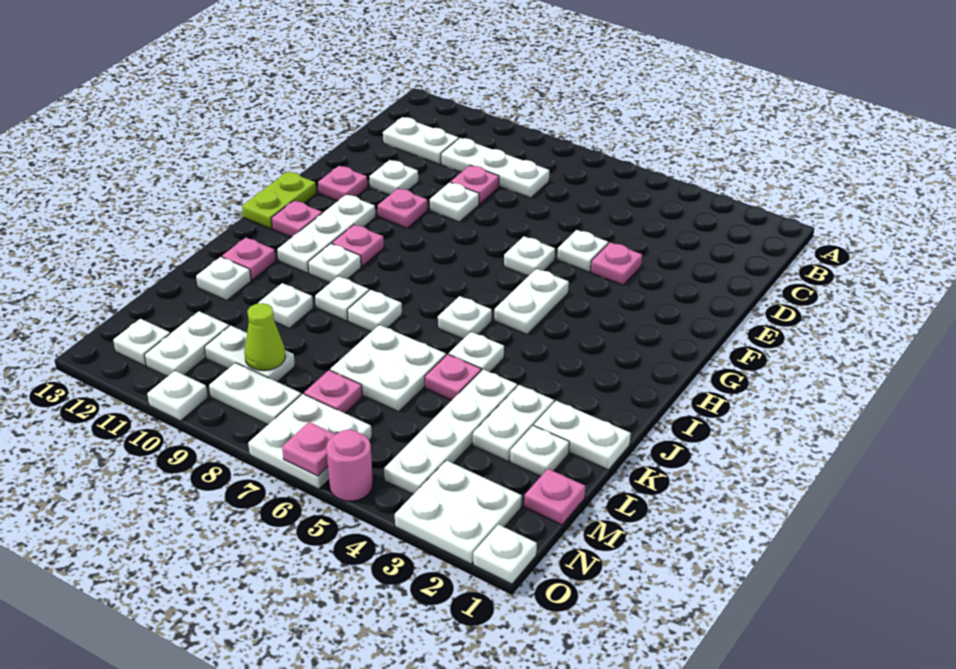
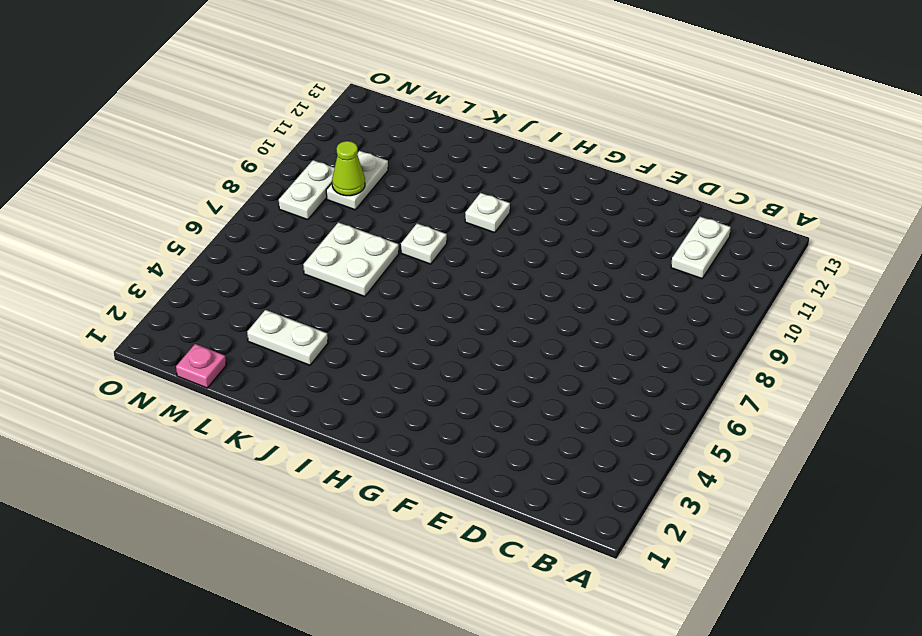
none -> white 1x3 plate [441,138,549,198]
none -> pink 1x1 plate [451,165,499,204]
none -> pink 1x1 plate [591,242,642,285]
none -> white 1x1 plate [557,230,608,272]

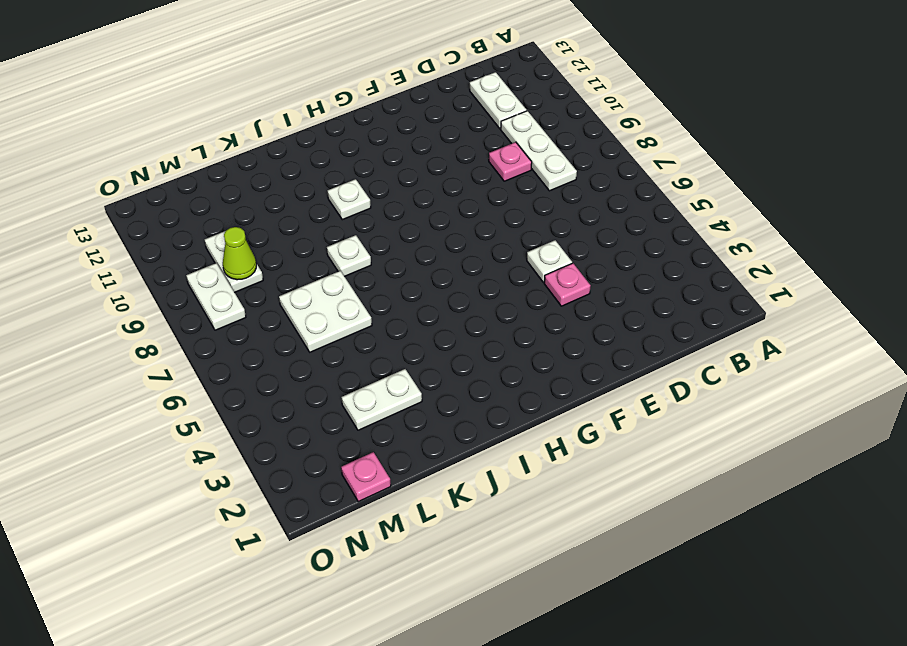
none -> white 1x1 plate [430,182,479,222]
none -> white 1x1 plate [369,160,418,195]
none -> white 1x1 plate [504,236,555,276]
none -> pink 1x1 plate [378,188,428,228]

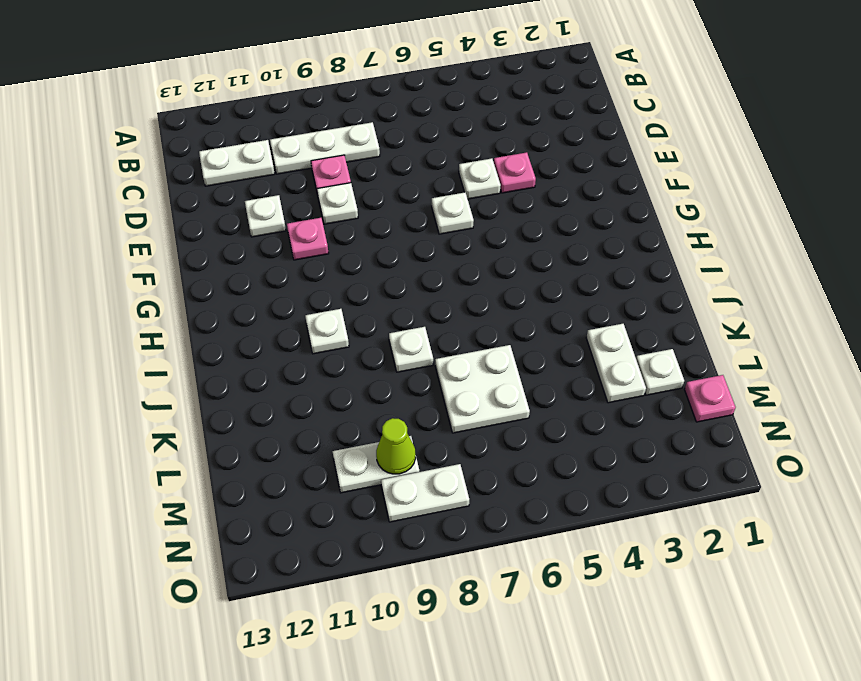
none -> pink 1x1 plate [318,166,368,201]
none -> white 1x2 plate [494,269,569,334]
none -> white 1x3 plate [277,194,376,273]
none -> lime 1x2 plate [242,172,316,229]

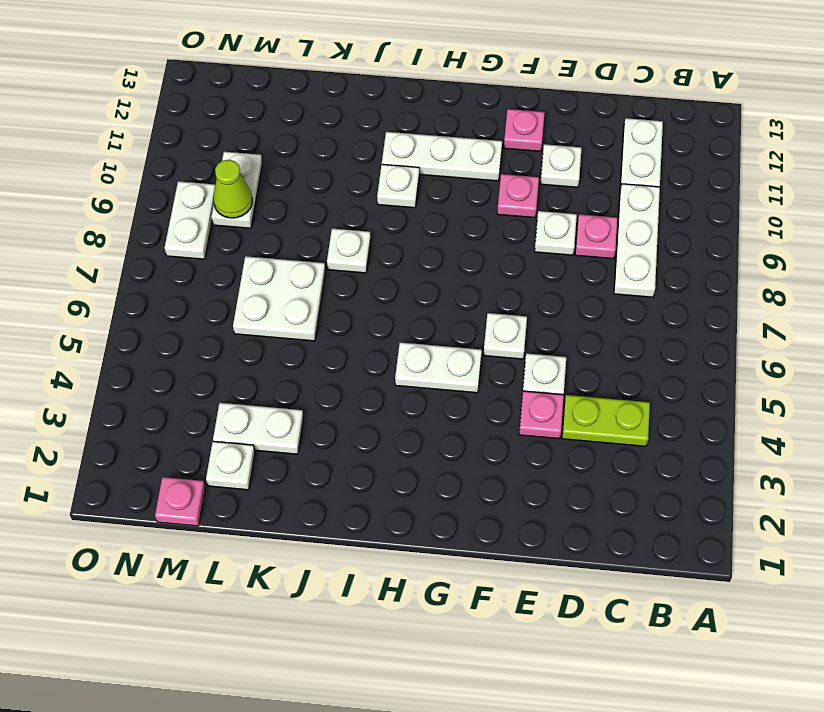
lime 1x2 plate [562,395,650,446] -> lime 1x2 plate moved to [242,172,316,229]
none -> pink 1x1 plate [332,225,384,266]
none -> pink 1x1 plate [271,201,322,237]
none -> white 1x1 plate [438,296,492,339]
none -> white 1x1 plate [449,332,504,372]

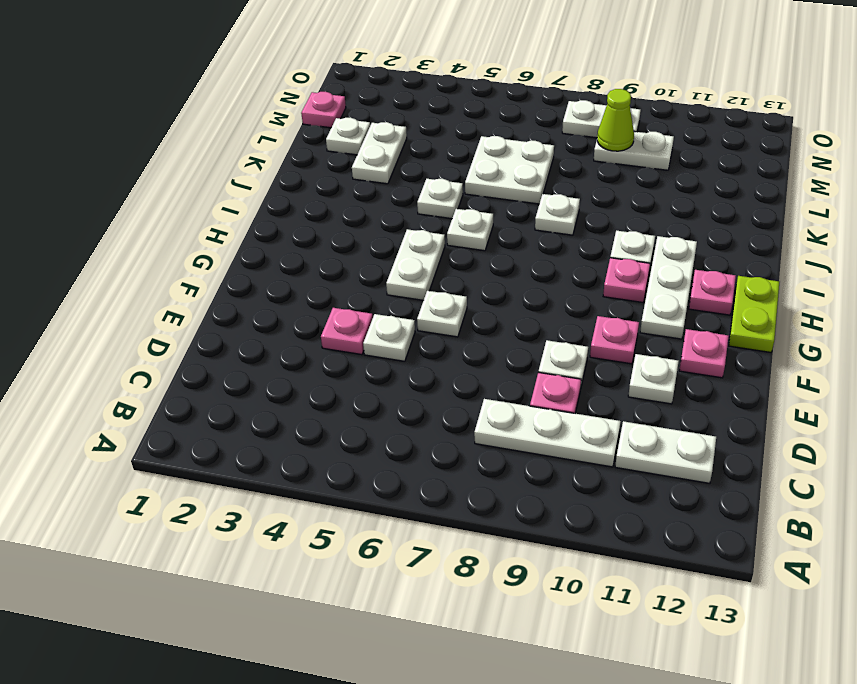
none -> white 1x1 plate [315,276,369,321]
none -> pink 1x1 plate [222,238,276,280]
none -> white 1x2 plate [534,401,631,470]
none -> white 1x4 plate [384,369,517,494]

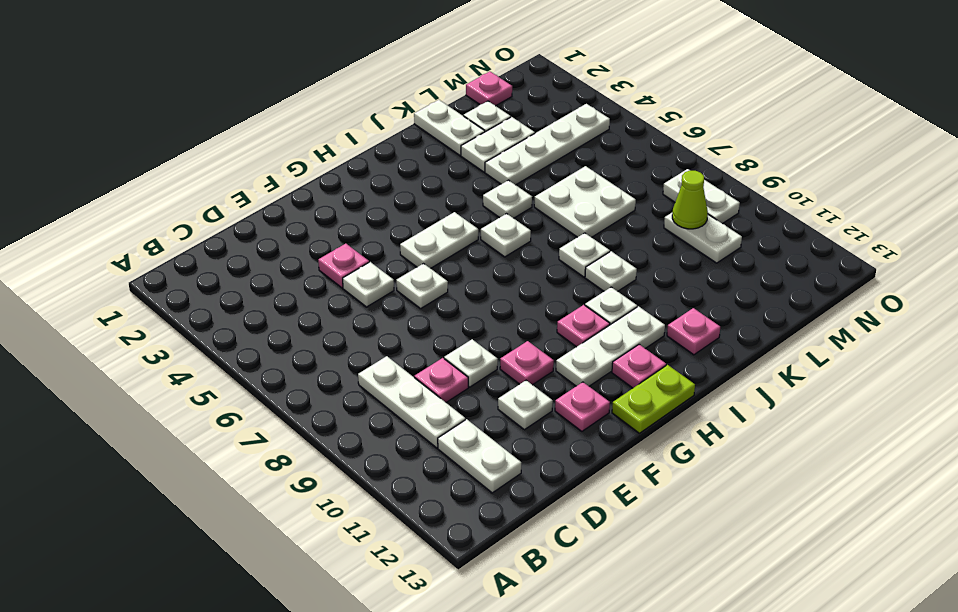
none -> pink 1x1 plate [425,354,481,400]
none -> white 1x1 plate [258,283,313,328]
none -> white 1x1 plate [196,257,251,300]
none -> pink 1x1 plate [304,370,362,413]

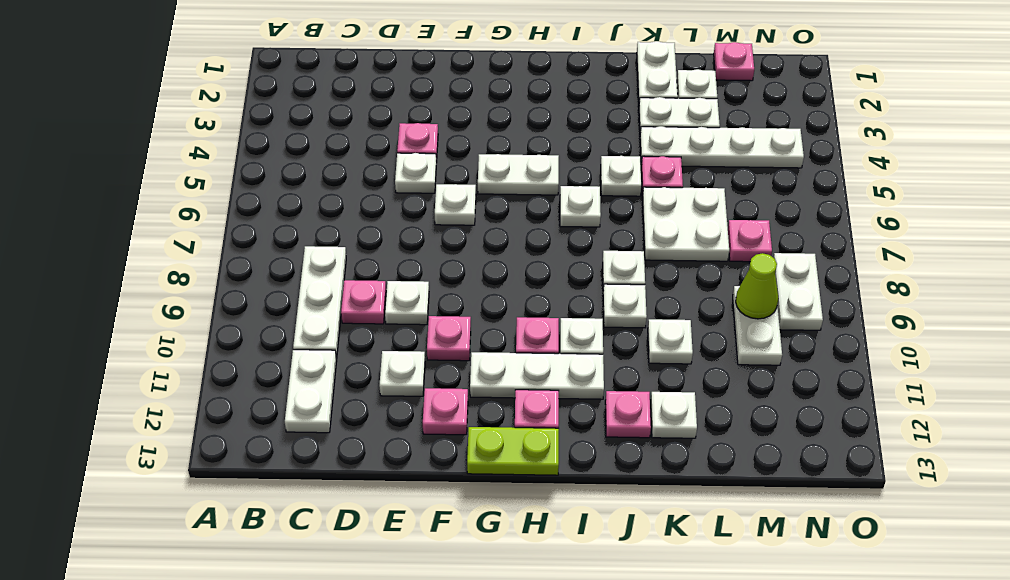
none -> white 1x2 plate [145,311,229,377]
none -> white 2x2 plate [395,460,522,564]
none -> white 2x2 plate [248,394,372,489]
none -> white 1x1 plate [113,319,170,366]

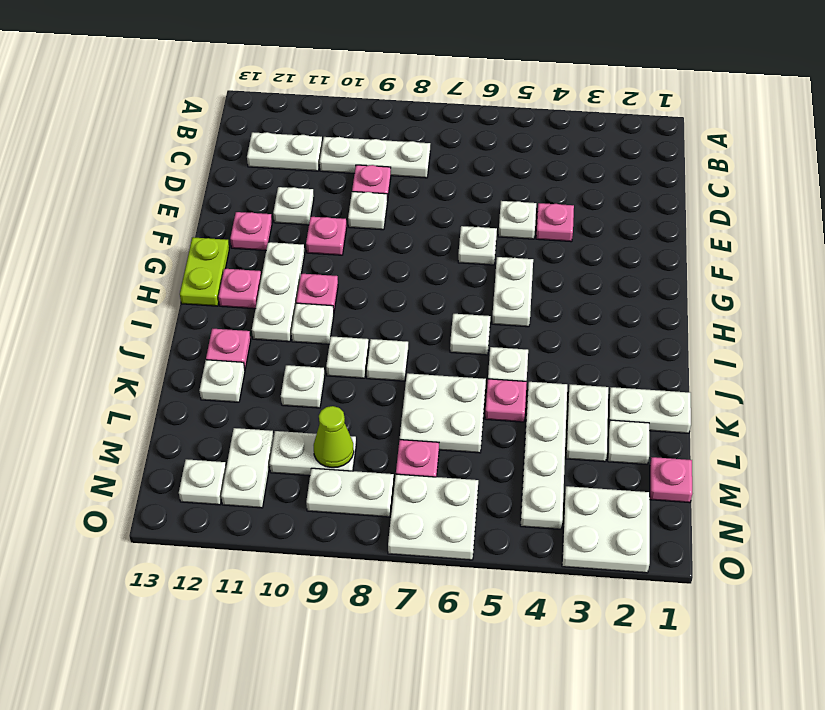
none -> white 1x1 plate [473,525,537,584]
none -> pink 1x1 round brick [326,430,373,501]
none -> white 1x1 plate [147,371,208,421]
none -> pink 1x1 plate [282,422,336,476]

